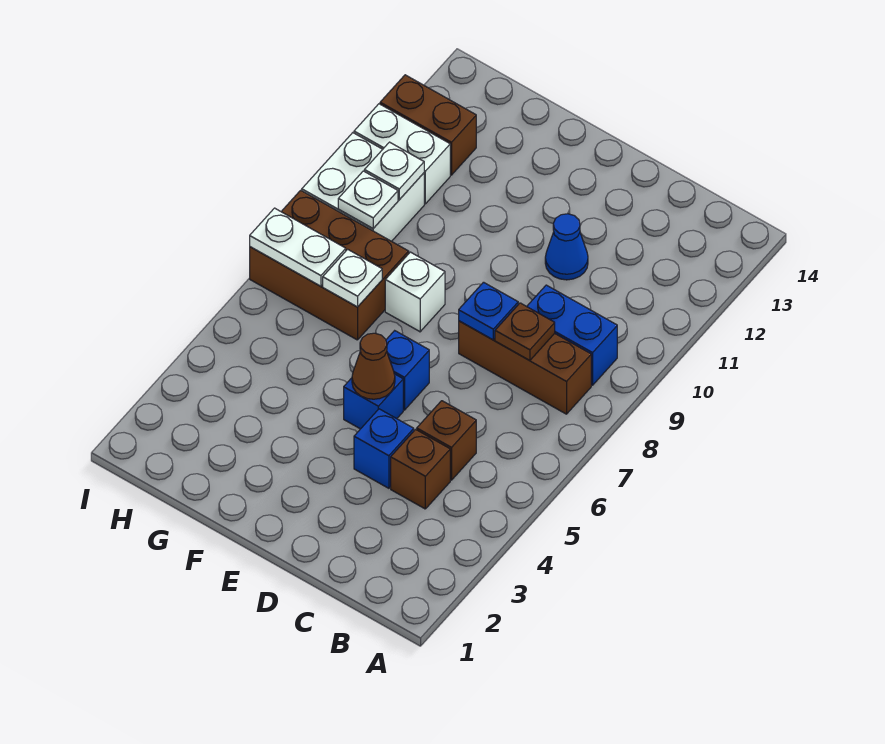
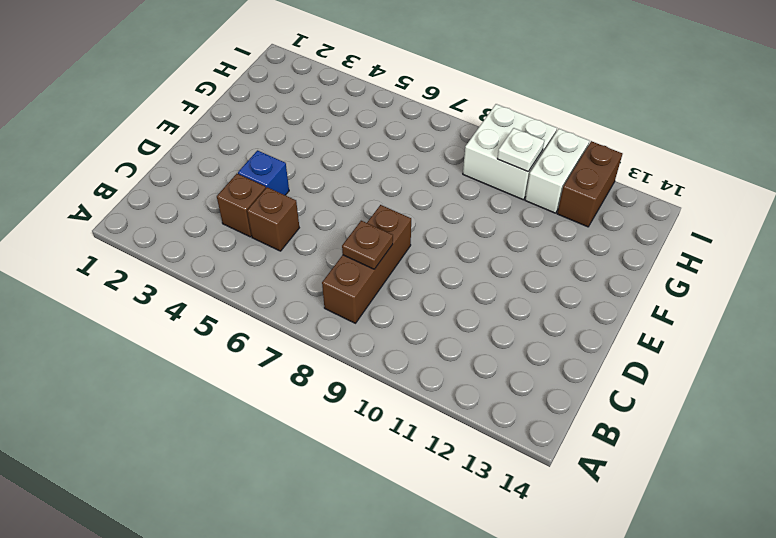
none -> blue 1x2 brick [527,285,617,385]
none -> blue 1x1 cone [545,214,588,280]
none -> blue 1x1 brick [344,374,403,429]

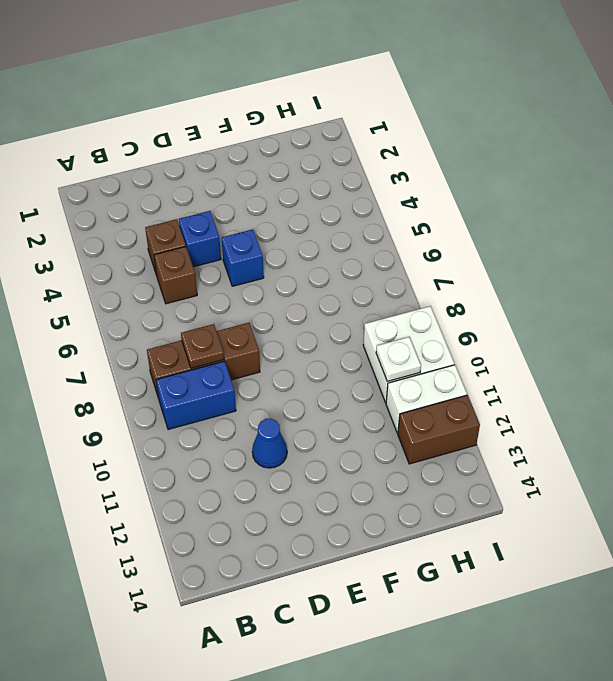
none -> blue 1x1 brick [386,331,429,410]
none -> white 1x1 brick [385,252,445,332]
none -> brown 2x3 brick [250,190,409,340]

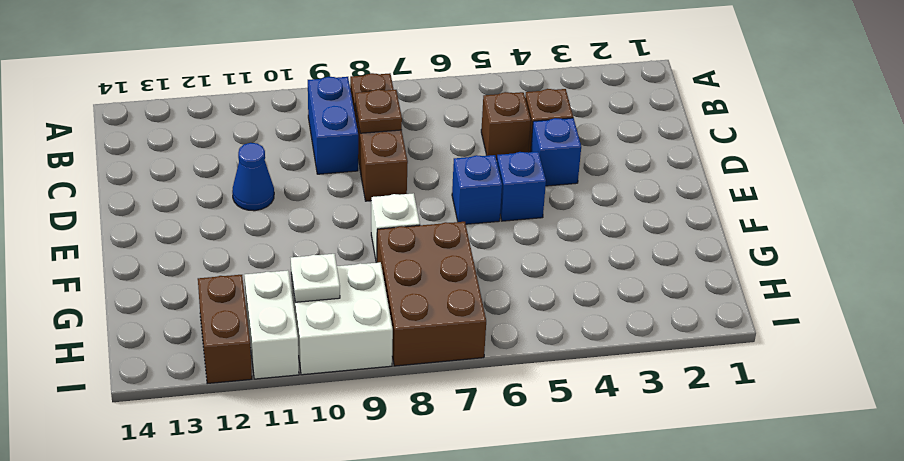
none -> blue 1x1 plate [459,282,518,340]
none -> brown 1x1 cone [352,333,395,399]
none -> white 1x1 plate [323,249,382,307]

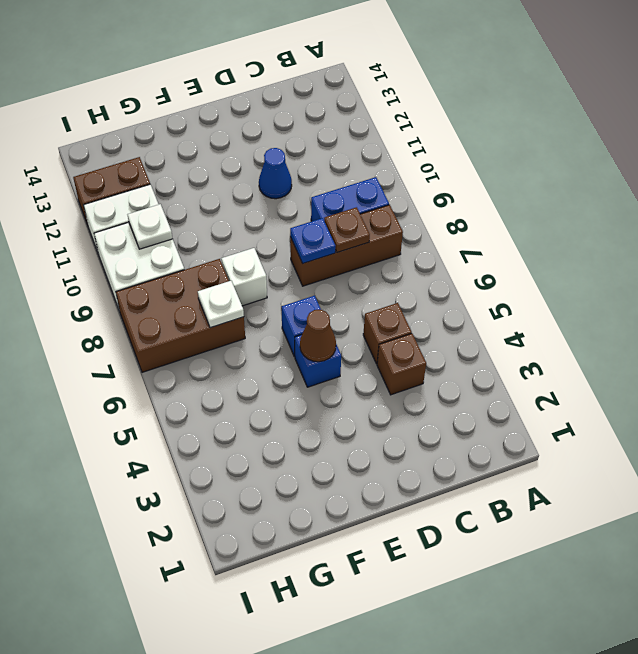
none -> blue 1x1 brick [354,409,414,488]
none -> white 1x2 plate [250,208,346,286]
none -> white 1x1 plate [338,171,398,228]

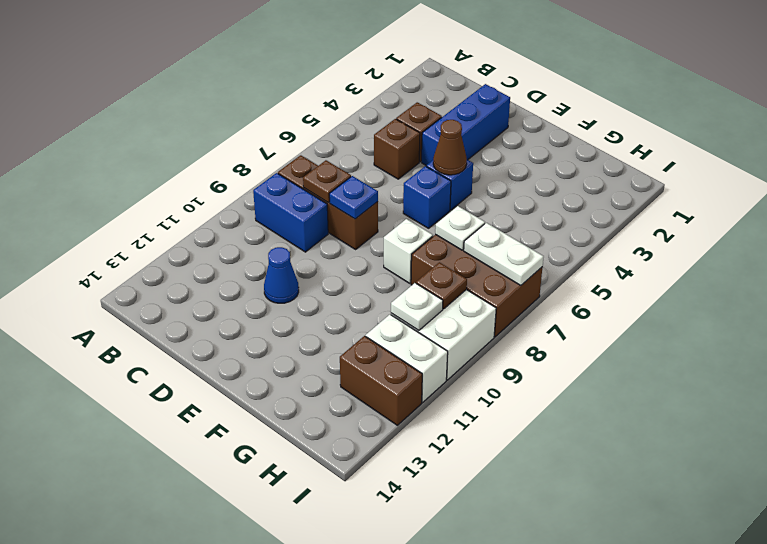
blue 1x3 brick [422,84,510,165] -> blue 1x1 brick [354,409,414,488]
brown 1x1 plate [416,262,467,309] -> white 1x1 plate [338,171,398,228]

